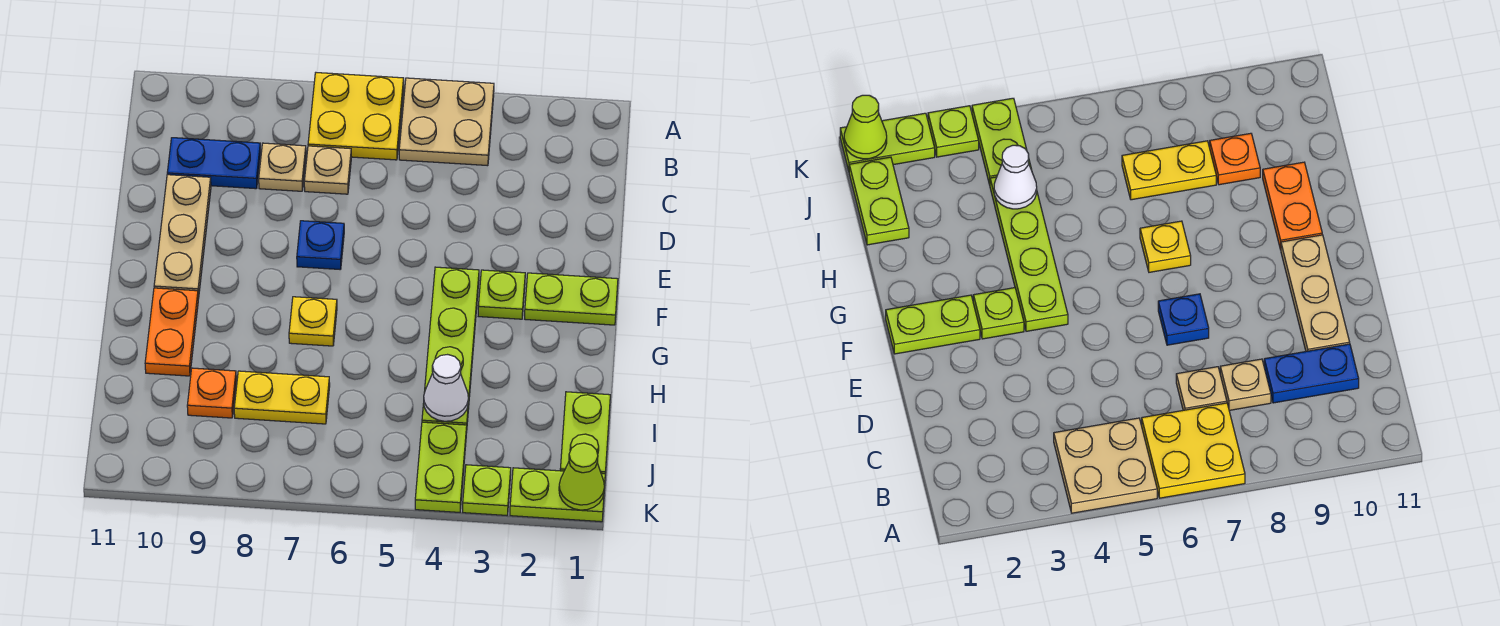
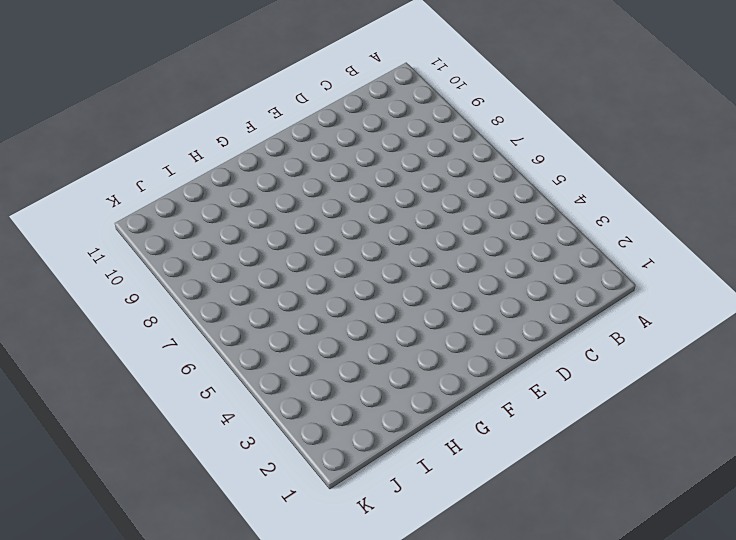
none -> tan 2x2 plate [399,78,494,166]
none -> yellow 2x2 plate [308,73,404,160]
none -> tan 1x1 plate [304,146,351,194]

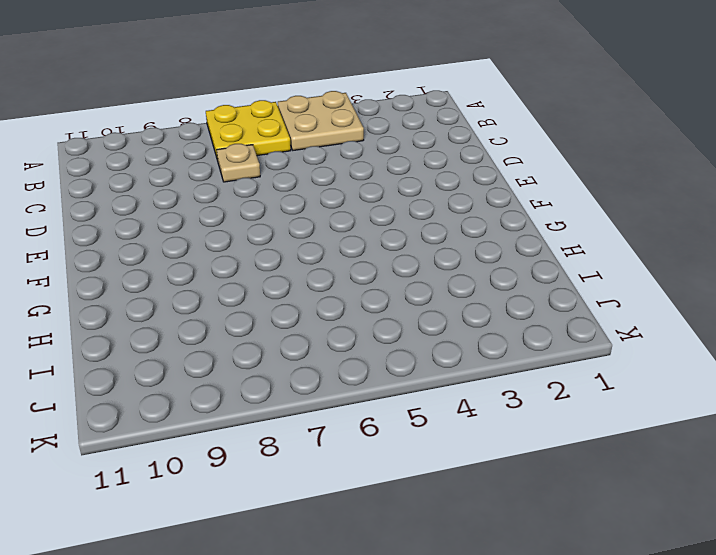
none -> tan 1x1 plate [259,143,306,191]
none -> blue 1x2 plate [167,138,261,189]
none -> tan 1x3 plate [154,175,211,299]

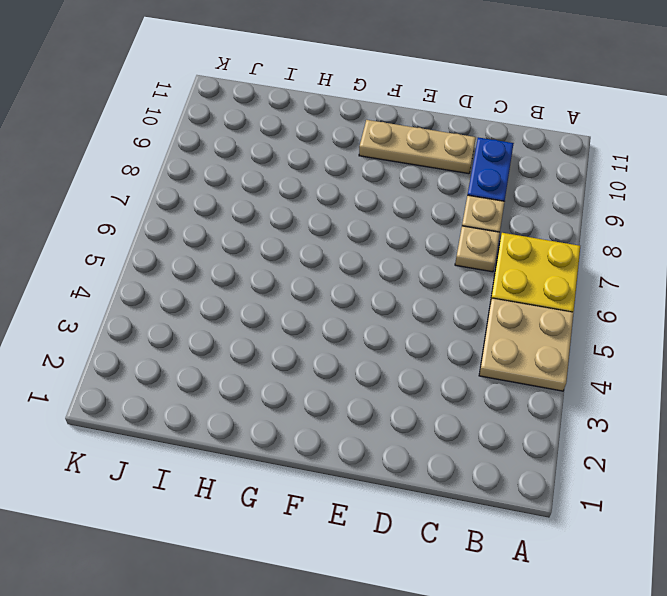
none -> blue 1x1 plate [297,221,344,269]
none -> lime 1x2 plate [525,273,618,325]
none -> lime 1x1 plate [478,270,525,319]

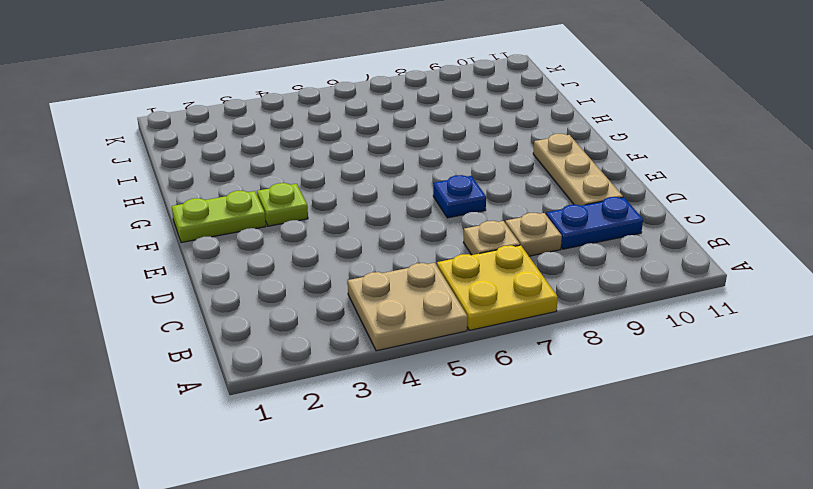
none -> lime 1x4 plate [422,267,479,425]
none -> yellow 1x1 plate [289,297,337,346]
none -> orange 1x2 plate [145,288,198,376]

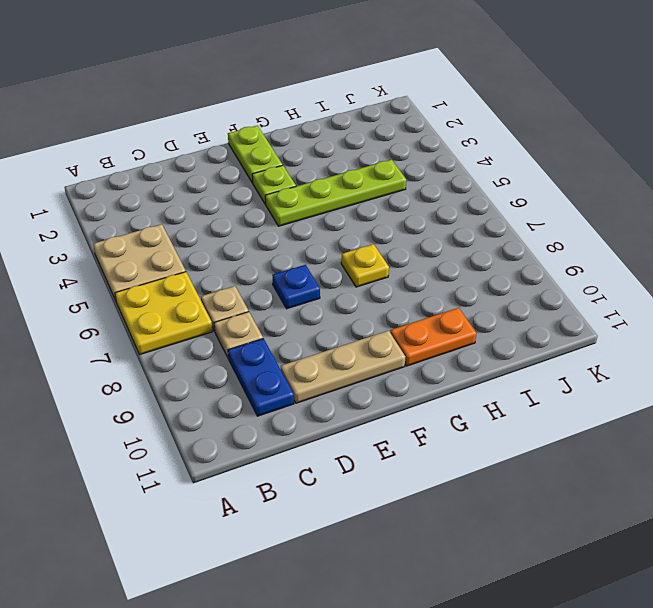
none -> lime 1x2 plate [560,392,610,474]
none -> yellow 1x2 plate [234,371,330,424]
none -> orange 1x1 plate [187,368,236,418]

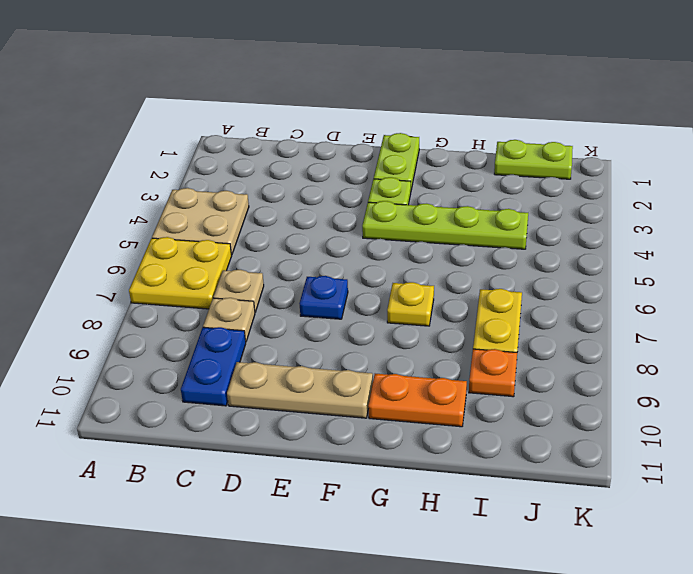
none -> lime 1x2 plate [415,422,467,512]
none -> lime 1x2 plate [510,468,605,522]
none -> lime 1x1 plate [463,465,511,515]

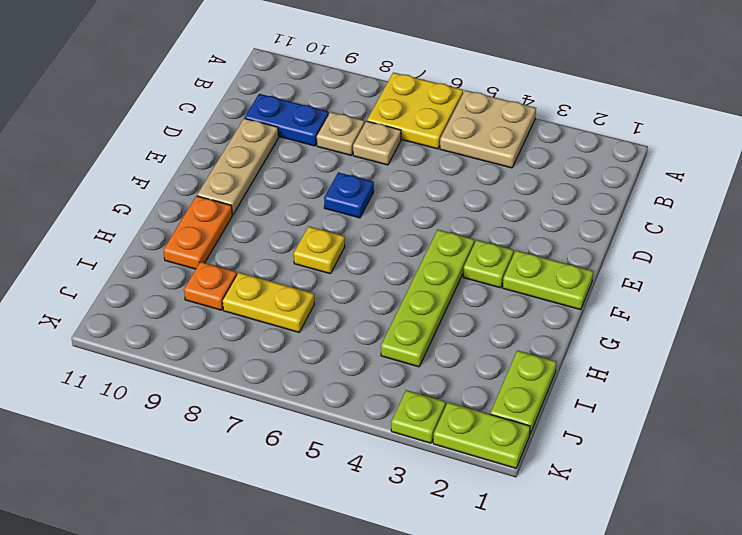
none -> lime 1x2 plate [415,422,467,512]
none -> white 1x1 cone [424,355,468,421]
none -> lime 1x1 cone [559,443,604,510]

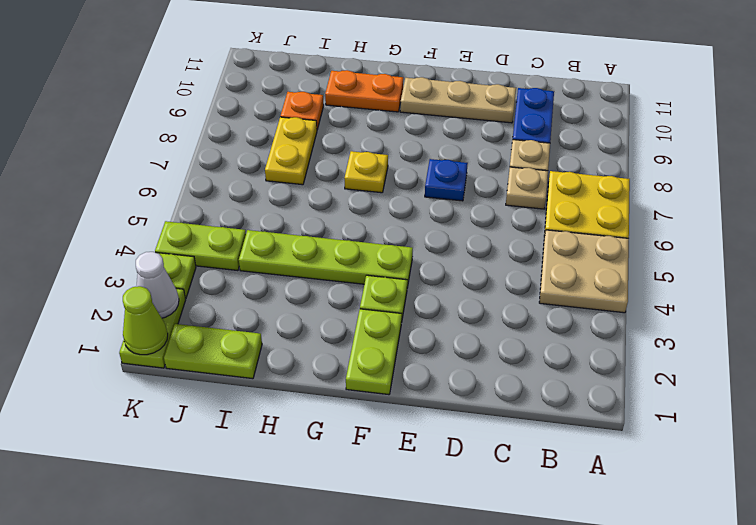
white 1x1 cone [136,252,179,318] -> white 1x1 cone moved to [424,355,468,421]

